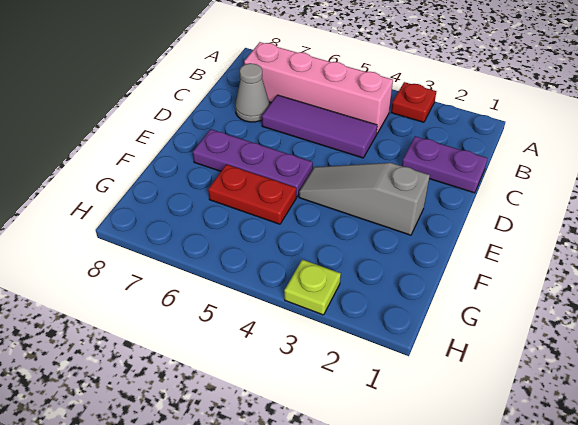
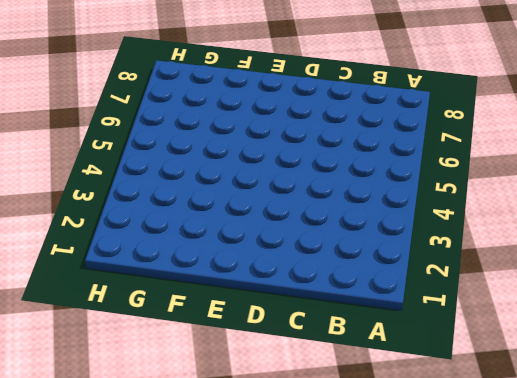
none -> red 1x1 plate [391,82,436,122]
none -> pink 1x4 brick [244,42,393,135]

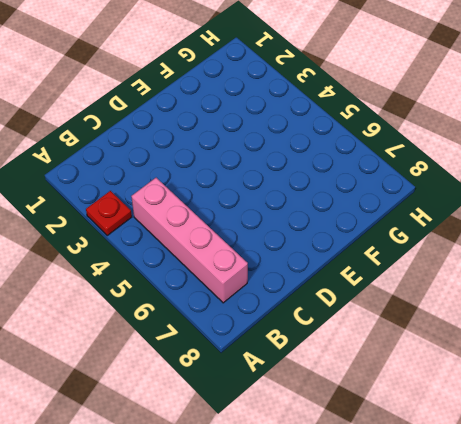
none -> purple 1x2 plate [402,136,488,193]
none -> purple 1x3 tile [262,95,377,158]

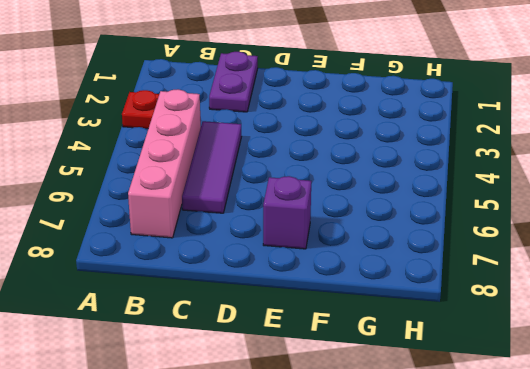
purple 1x1 brick [263,176,311,249] -> purple 1x3 plate [193,129,313,197]
none -> grey 1x1 cone [235,63,270,122]
none -> grey 1x3 slope [299,163,430,235]

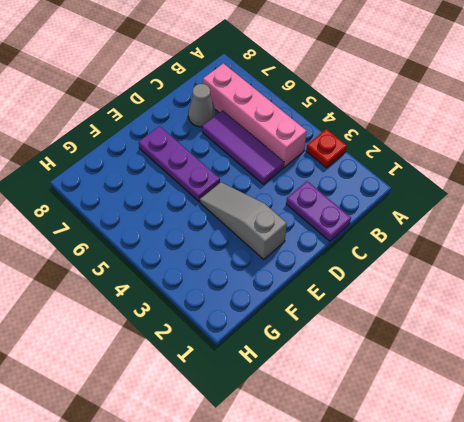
none -> red 1x2 plate [208,164,296,224]
none -> lime 1x1 plate [284,259,341,315]

